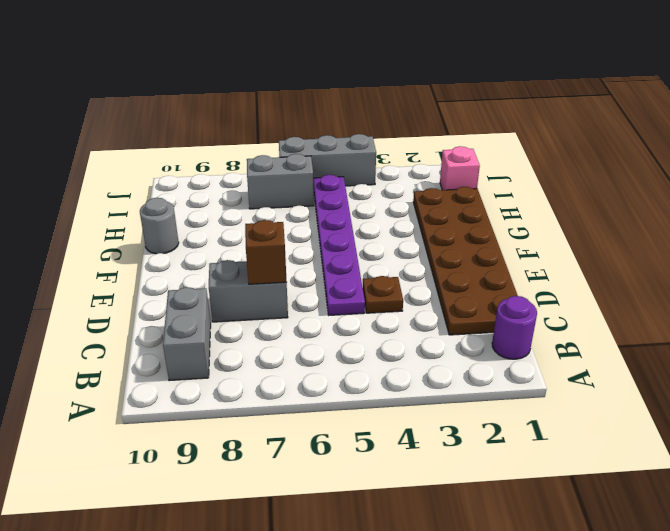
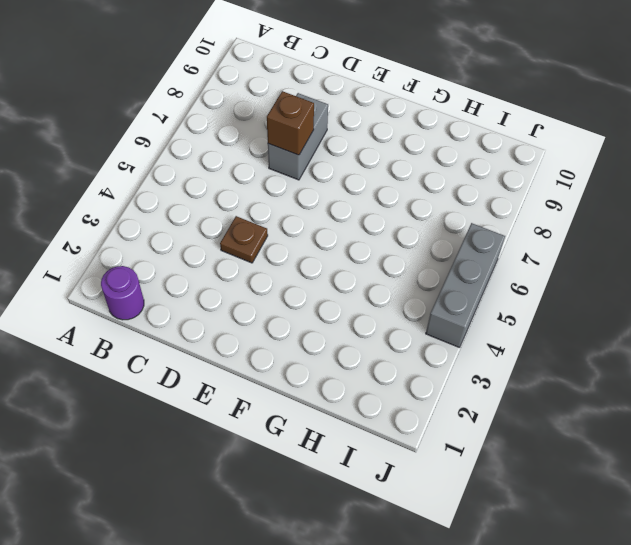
none -> grey 1x2 brick [163,287,211,381]
none -> brown 2x6 plate [413,187,518,335]

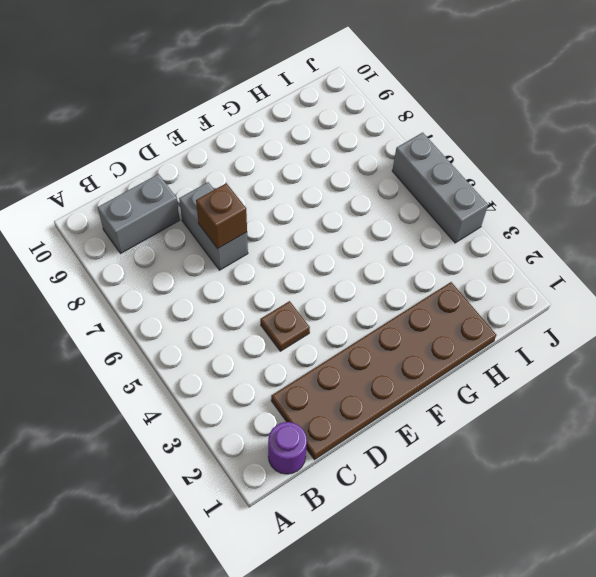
none -> purple 1x6 plate [313,175,365,315]
none -> grey 1x1 round brick [140,198,179,254]

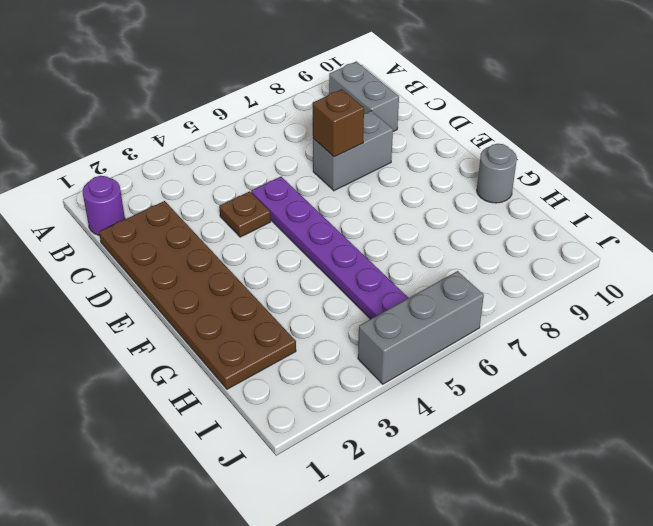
none -> pink 1x1 brick [440,146,480,190]
none -> grey 1x2 brick [247,154,314,209]

